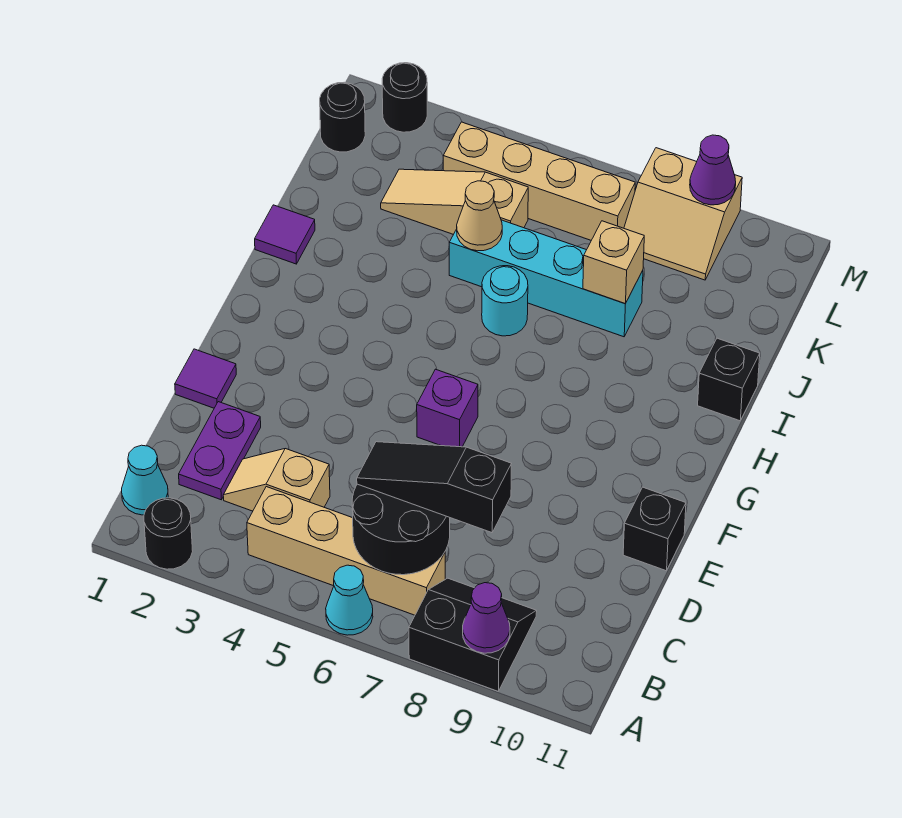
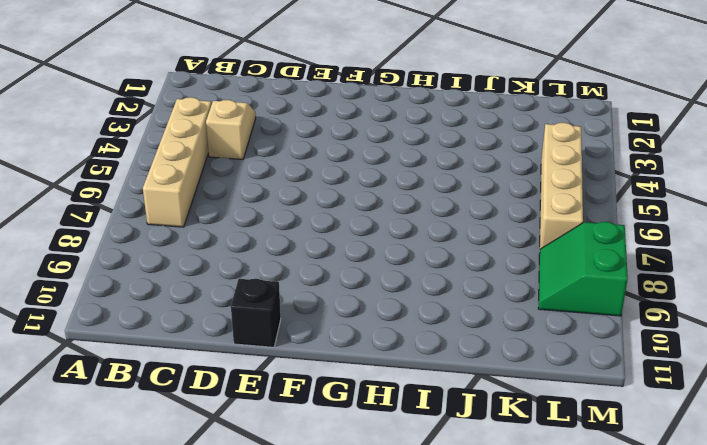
green 2x2 slope [538,222,628,316] -> tan 2x2 slope [624,148,742,280]
none -> black 1x1 round brick [144,498,193,569]
none -> cyan 1x1 cone [326,565,373,635]
none -> black 2x2 slope [409,578,537,691]

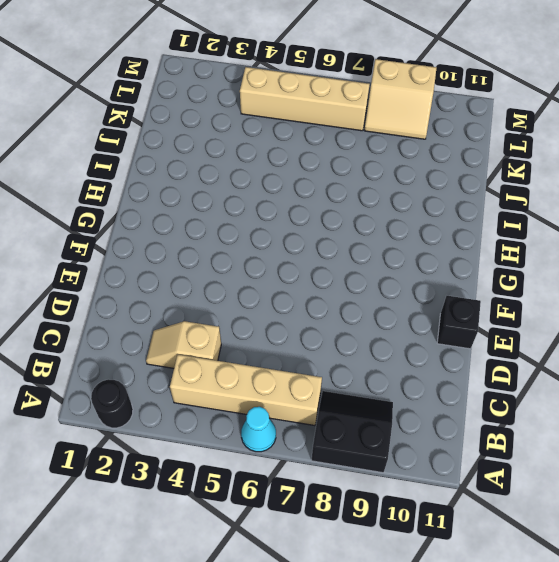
none -> cyan 1x1 cone [122,445,168,515]
none -> purple 1x2 plate [179,402,261,500]
none -> purple 1x1 tile [175,349,236,408]

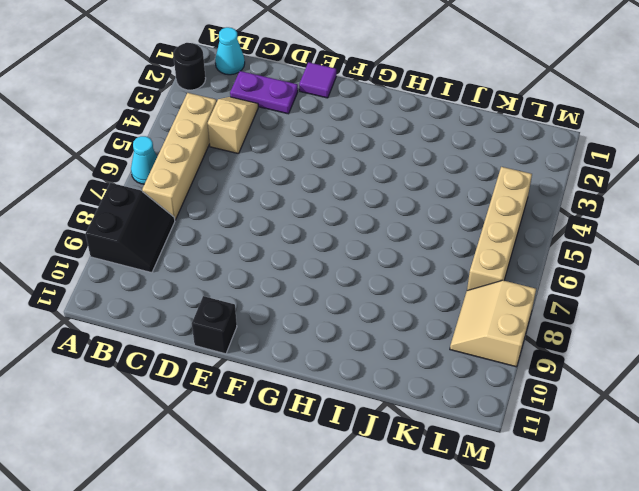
none -> purple 1x1 brick [417,369,478,447]
none -> purple 1x1 tile [255,205,315,264]
none -> cyan 1x1 round brick [482,266,528,336]

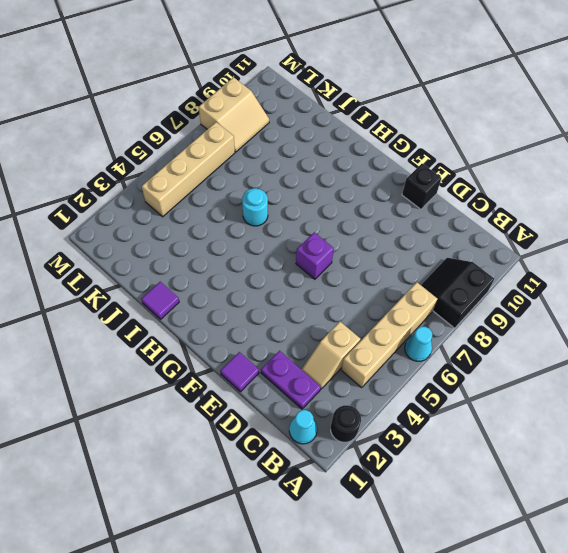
none -> black 1x1 brick [698,338,760,421]
none -> cyan 1x4 brick [449,220,643,337]
none -> tan 1x3 slope [381,169,528,234]

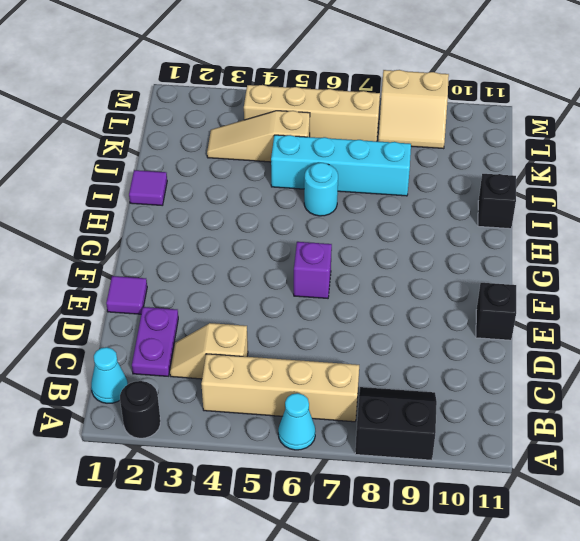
none -> black 1x1 round brick [320,82,365,152]
none -> black 1x1 round brick [382,63,427,132]
none -> purple 1x1 cone [463,583,510,653]

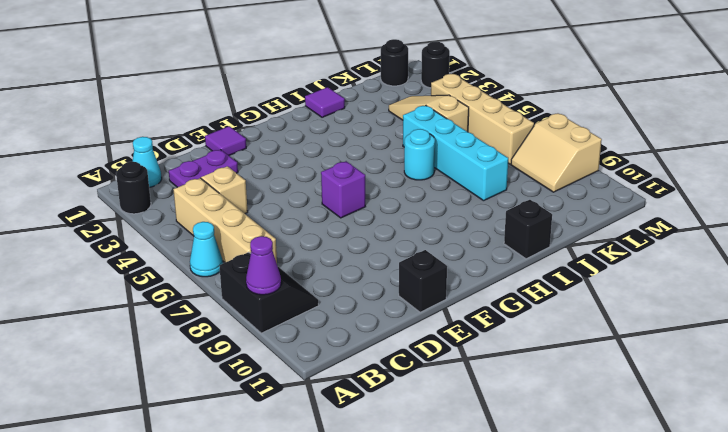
none -> black 2x2 round brick [352,484,450,575]
none -> tan 1x1 cone [457,181,502,251]
none -> tan 1x1 brick [583,221,644,304]

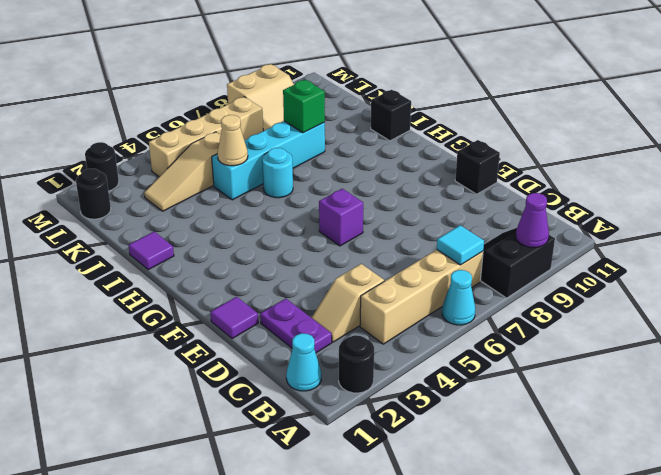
cyan 1x1 tile [437,225,484,265] -> black 2x2 round brick [352,484,450,575]
green 1x1 brick [283,80,325,133] -> tan 1x1 brick [583,221,644,304]
none -> purple 1x1 cone [690,135,736,205]
none -> black 1x3 slope [357,442,511,533]

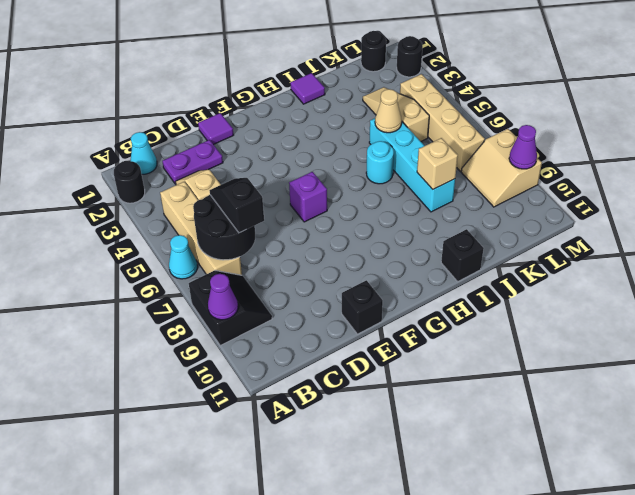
black 1x2 slope [209,178,264,233] -> black 1x3 slope [357,442,511,533]

